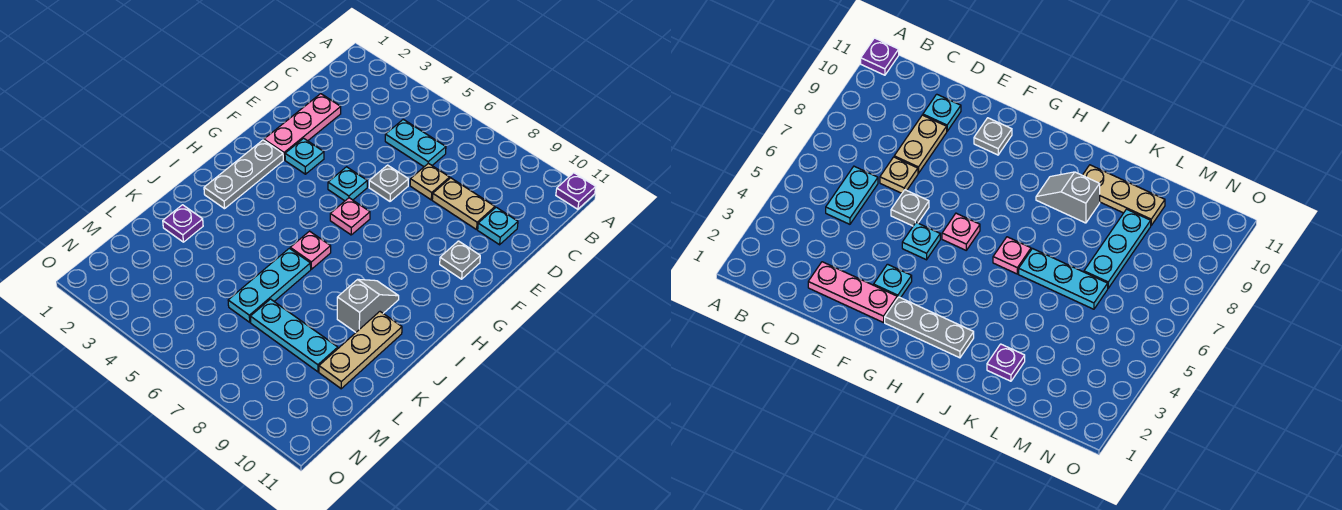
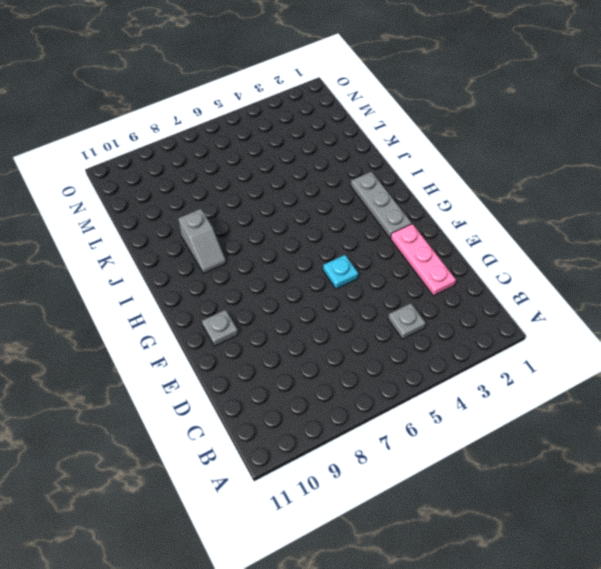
grey 1x1 plate [388,303,426,339] -> grey 1x1 plate moved to [369,165,408,201]
none -> purple 1x1 plate [556,173,596,209]
none -> cyan 1x2 plate [385,119,446,167]
none -> tan 1x1 plate [410,163,450,200]

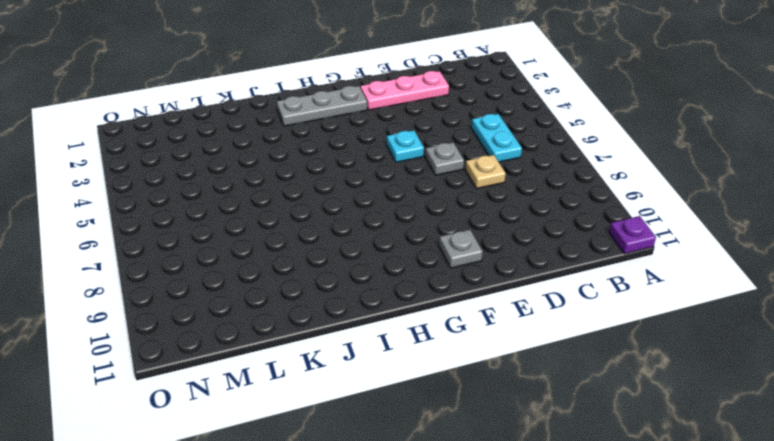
none -> tan 1x2 plate [432,178,495,230]
none -> cyan 1x1 plate [478,207,518,245]
none -> cyan 1x1 plate [285,138,324,174]

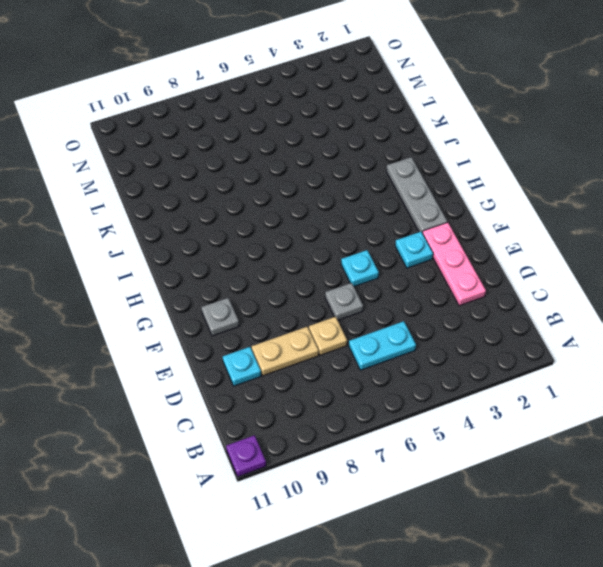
none -> pink 1x1 plate [330,198,370,235]
none -> pink 1x1 plate [290,231,331,269]
none -> grey 1x2 slope [337,279,399,332]

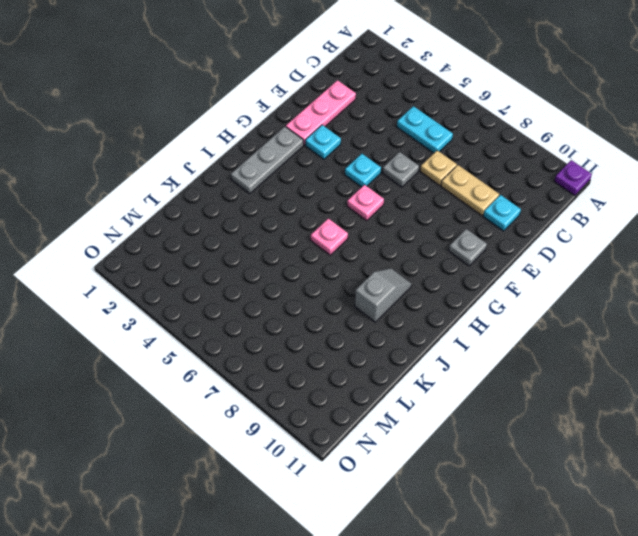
none -> cyan 1x3 plate [228,248,311,322]
none -> tan 1x3 plate [319,312,402,389]
none -> purple 1x1 plate [163,205,203,242]

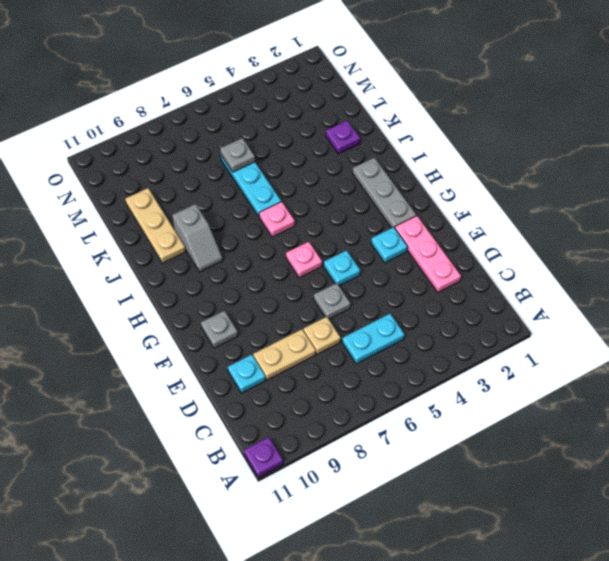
grey 1x1 plate [220,138,255,172] -> none
none -> cyan 1x3 plate [250,299,338,372]

